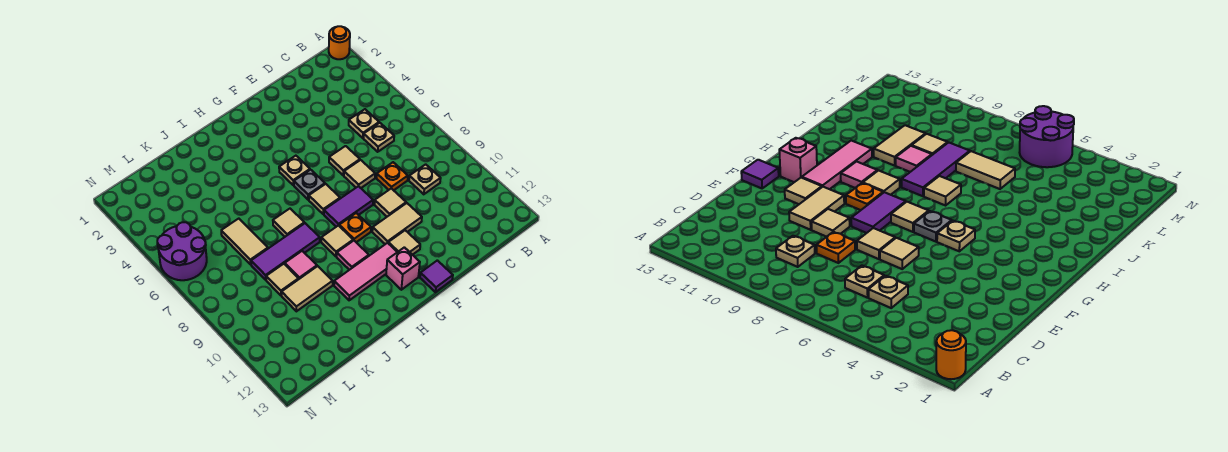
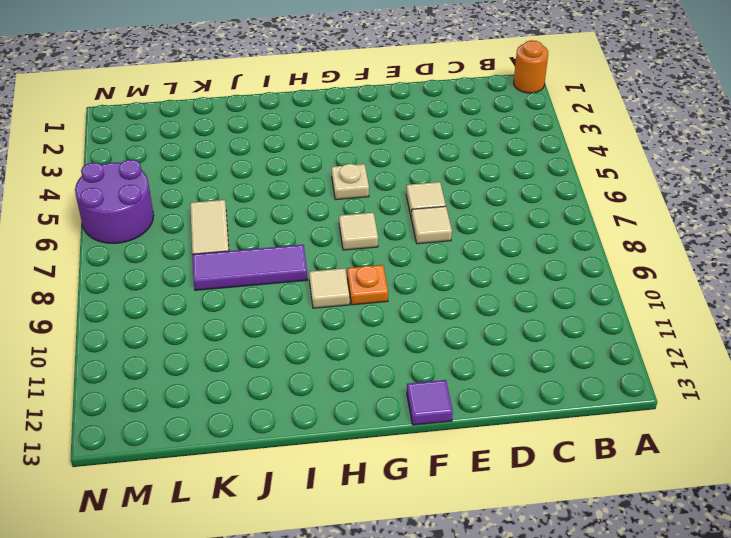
none -> tan 1x1 plate [349,109,379,138]
none -> tan 1x1 plate [363,123,394,152]
none -> tan 1x1 plate [409,164,441,194]

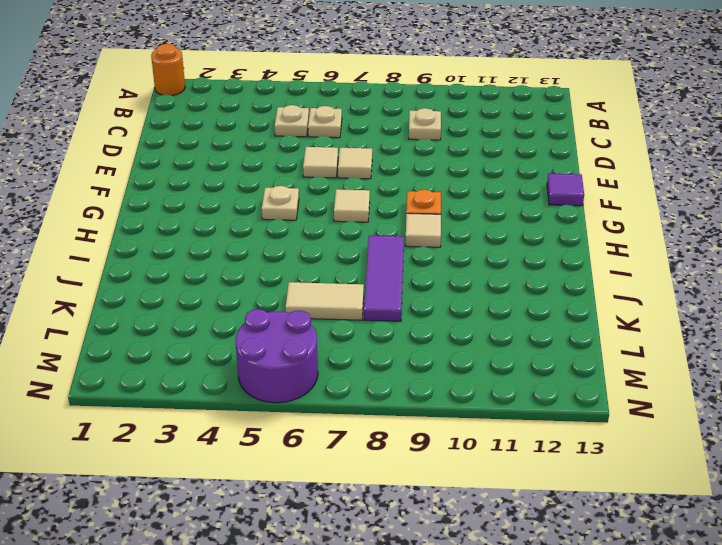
none -> orange 1x1 plate [377,162,408,190]
none -> tan 1x1 tile [374,188,406,217]
none -> tan 1x2 tile [372,203,422,244]

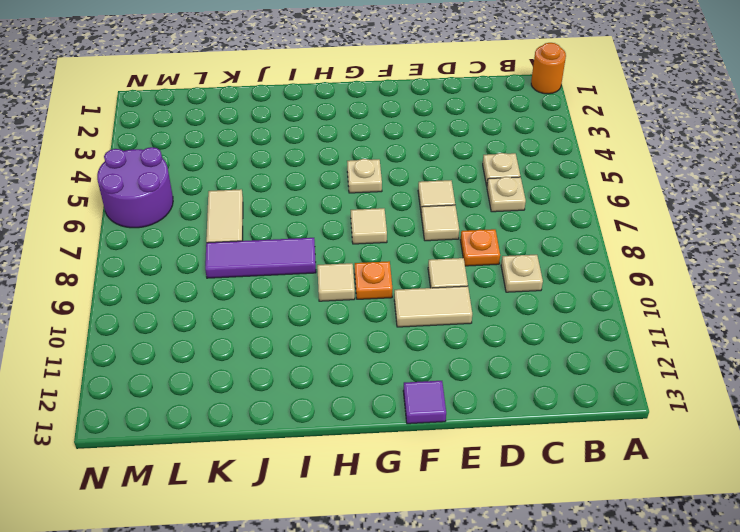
none -> purple 1x2 tile [324,186,373,227]
none -> tan 1x1 tile [388,230,420,255]
none -> grey 1x1 plate [294,170,325,200]

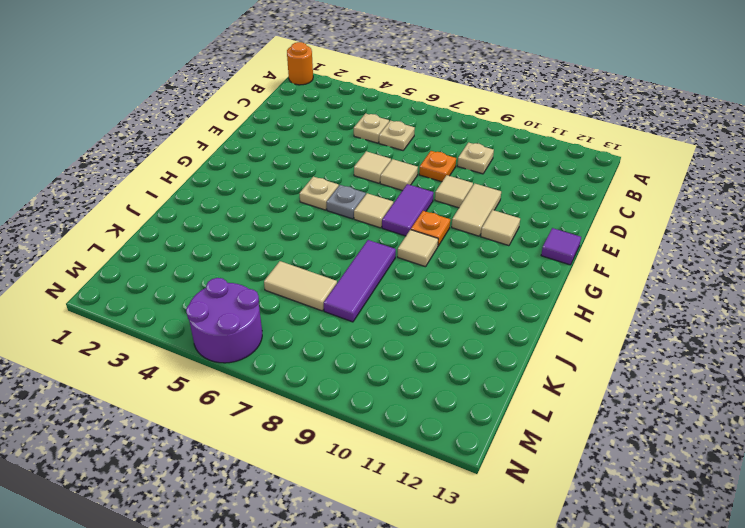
none -> pink 1x3 tile [334,243,397,300]
none -> pink 1x1 brick [386,247,420,290]
none -> pink 1x1 tile [337,241,369,270]

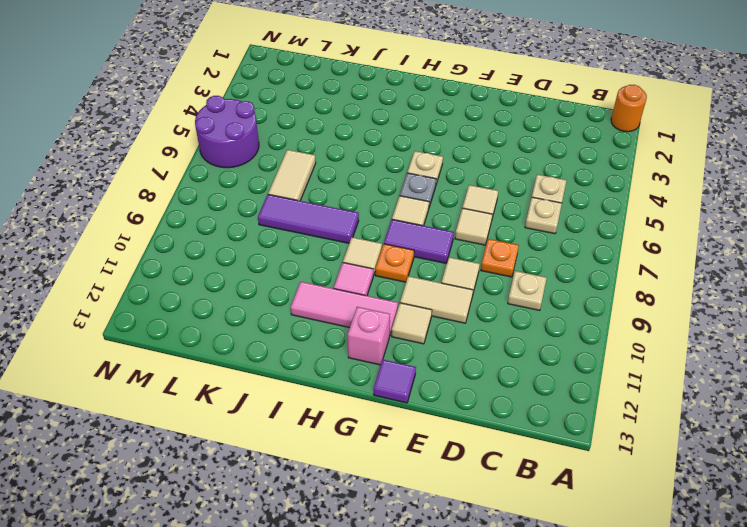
none -> tan 1x1 tile [273,209,304,237]
none -> pink 1x1 tile [285,251,317,279]
none -> tan 1x2 tile [282,266,333,311]

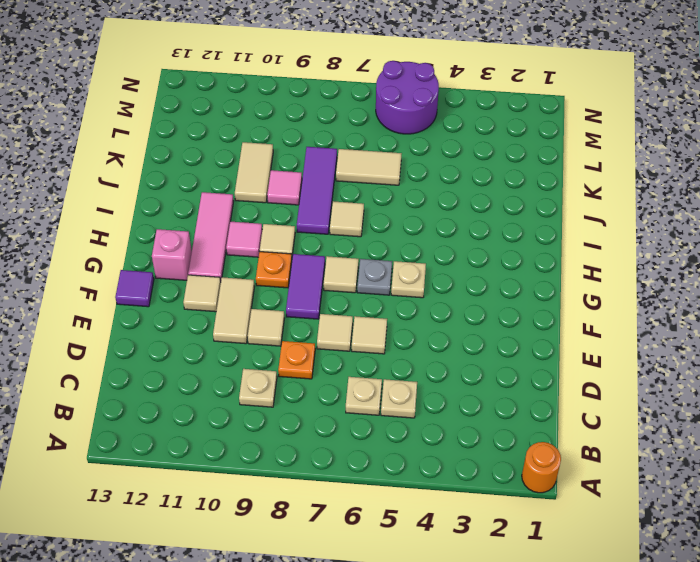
none -> tan 1x1 tile [266,264,299,295]

